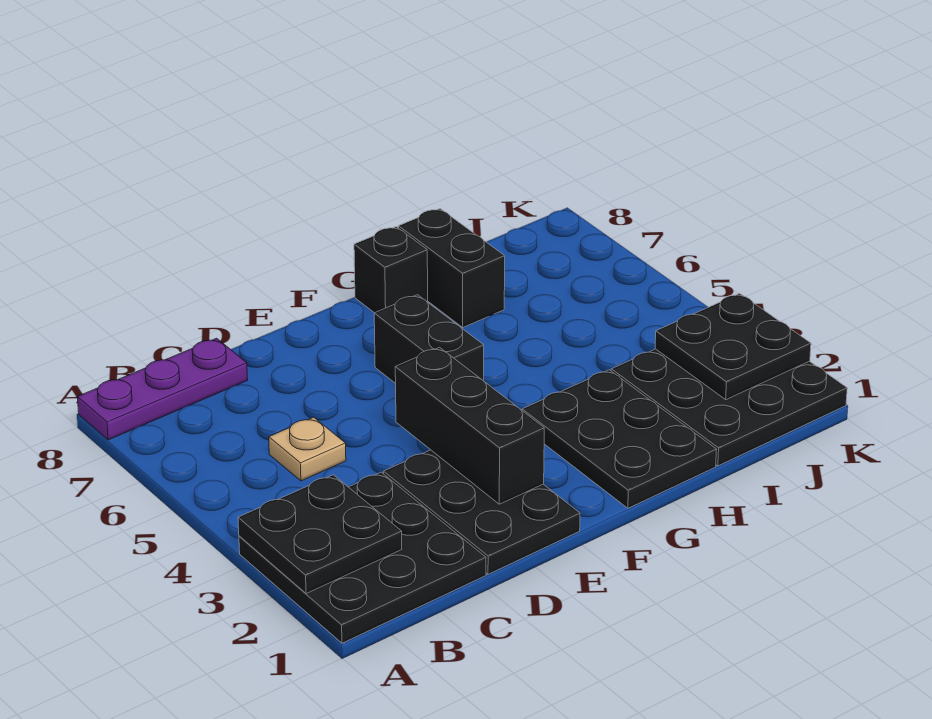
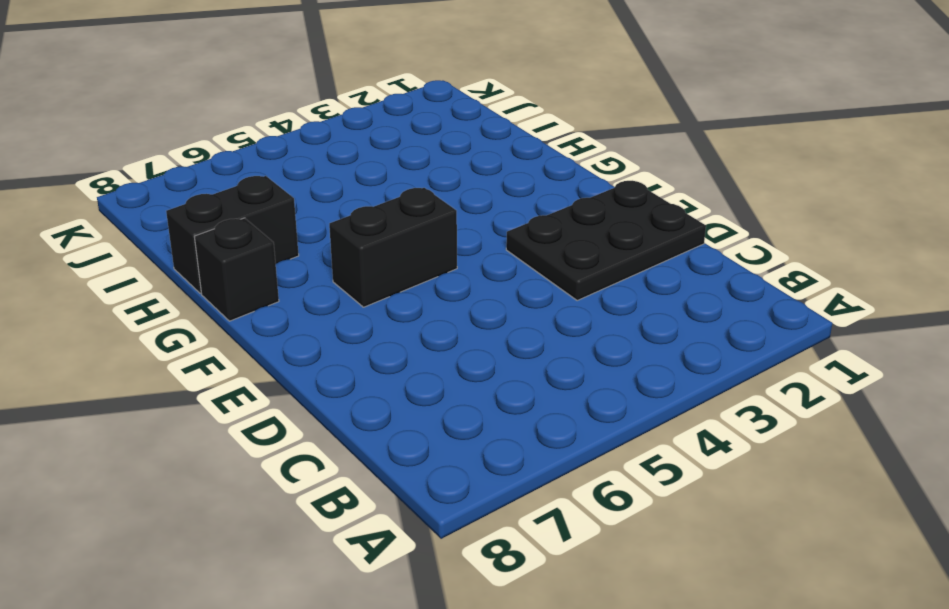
none -> black 3x3 plate [239,472,486,643]
none -> purple 1x3 plate [78,338,248,440]
none -> tan 1x1 plate [269,417,346,481]

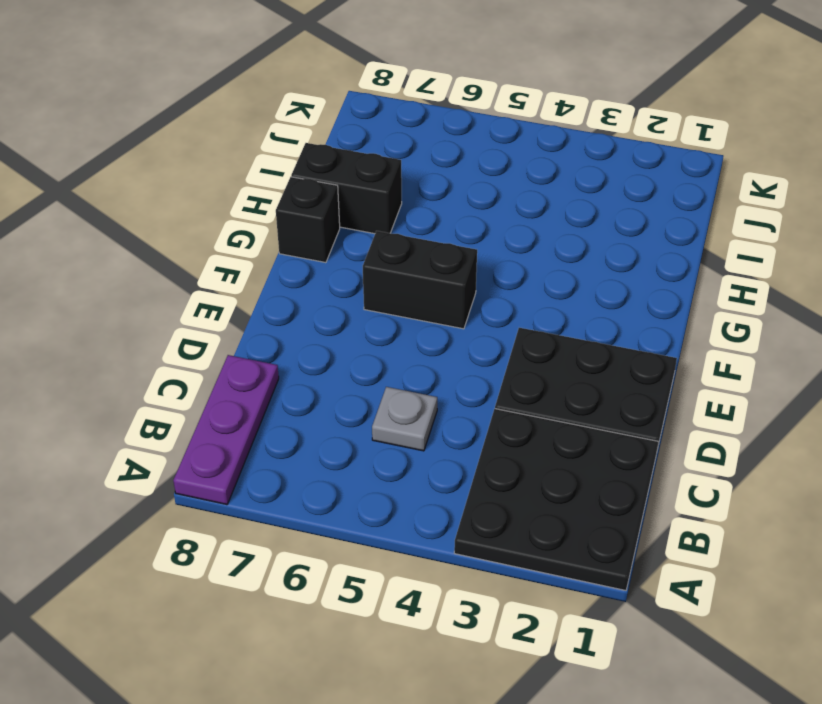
grey 1x1 plate [372,387,437,451] -> tan 1x1 plate [269,417,346,481]
none -> black 2x3 plate [522,370,717,508]
none -> black 3x3 plate [611,349,847,466]
none -> black 2x2 plate [238,475,402,594]

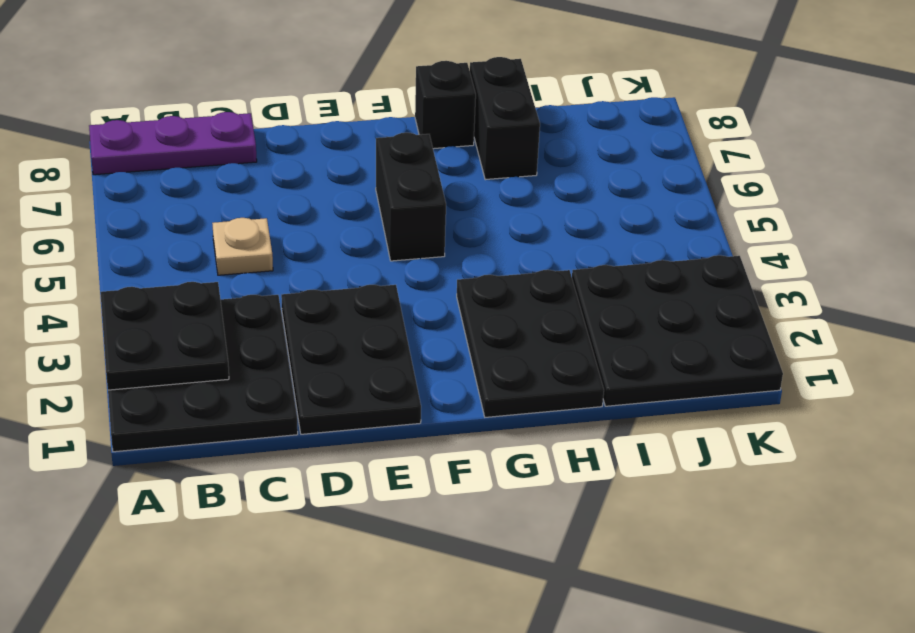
none -> black 1x3 brick [395,347,544,504]
none -> black 2x2 plate [655,293,811,400]

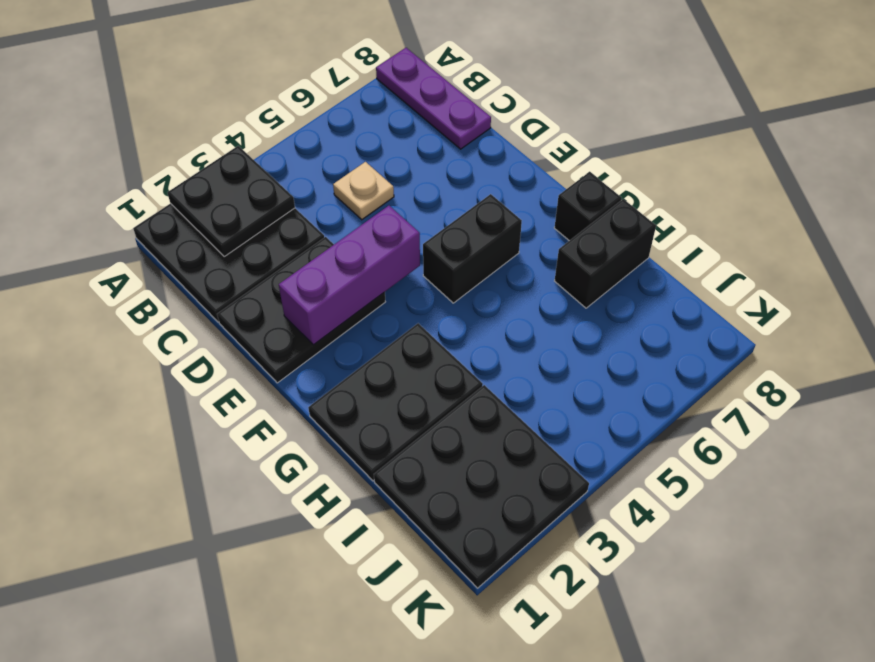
purple 1x3 brick [279,206,420,345] -> black 1x3 brick [395,347,544,504]
none -> black 2x2 plate [655,293,811,400]

